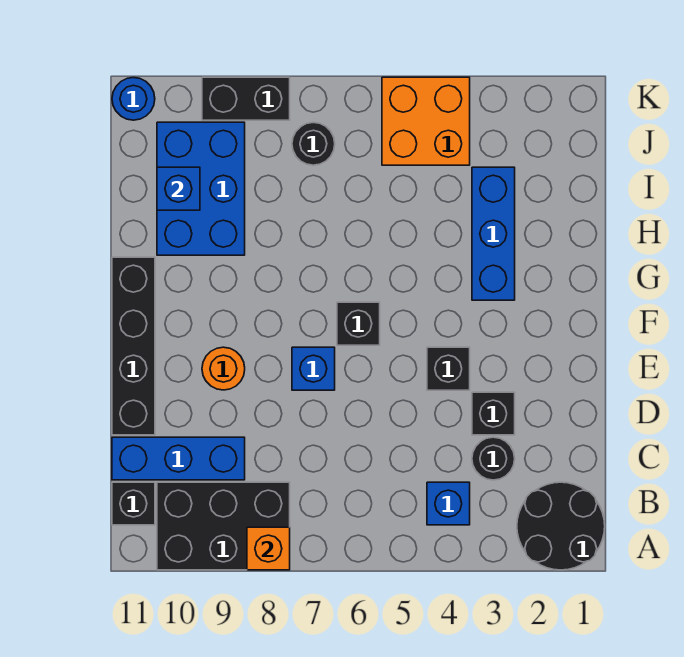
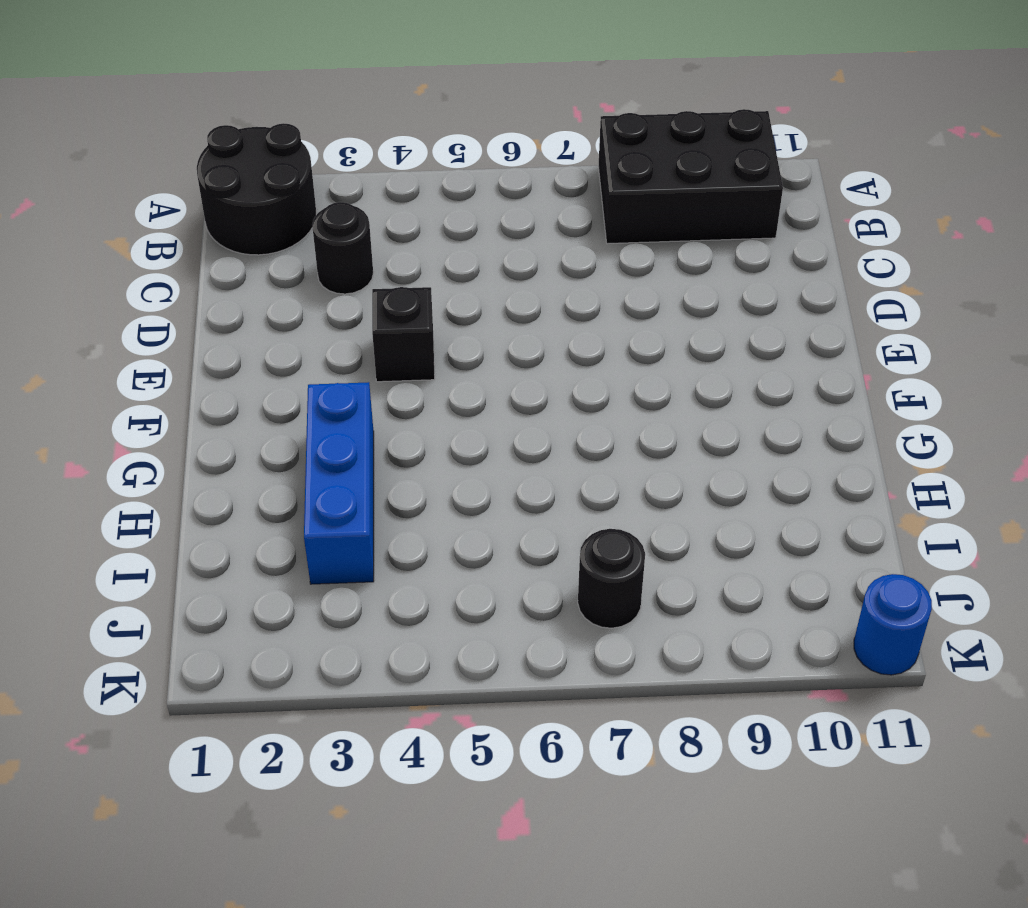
none -> blue 1x1 brick [427,482,470,525]
none -> black 1x1 brick [112,482,155,525]
none -> blue 1x3 brick [112,437,245,480]

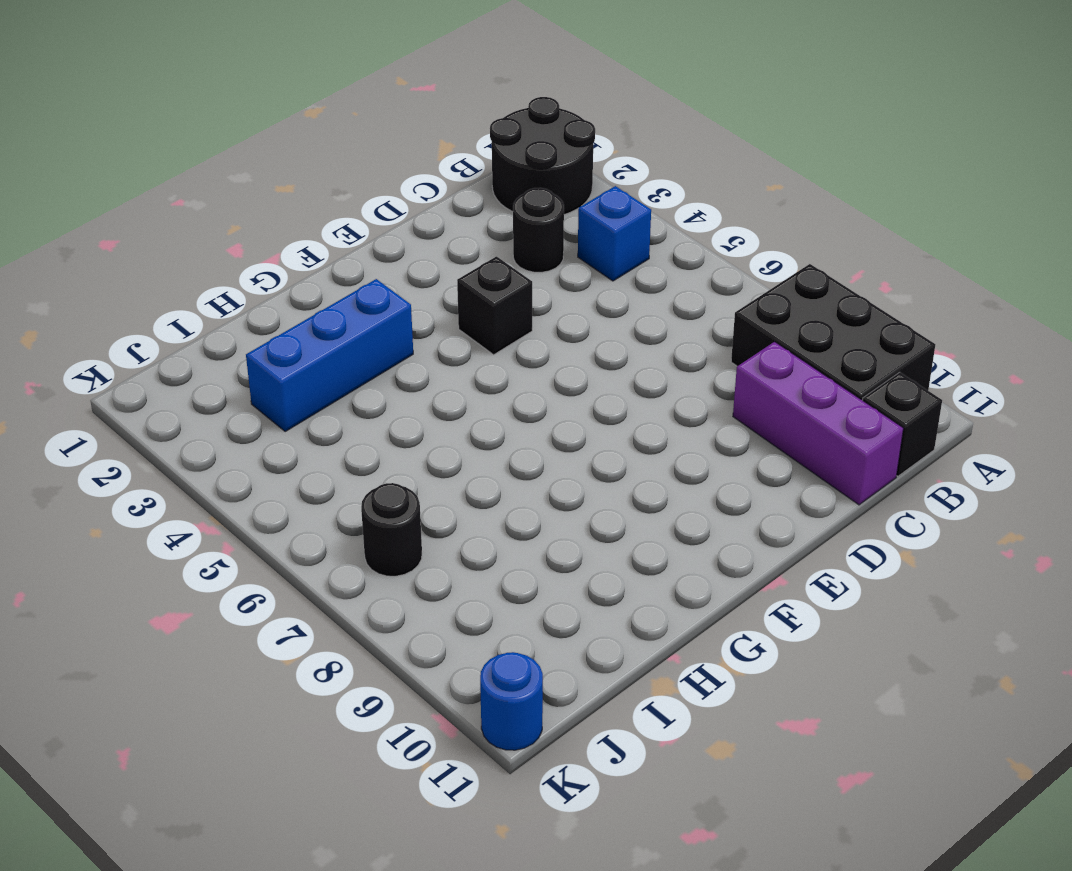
purple 1x3 brick [733,342,903,505] -> blue 1x3 brick [112,437,245,480]
none -> black 1x1 brick [472,392,515,435]
none -> black 1x4 brick [112,257,155,435]
none -> blue 1x1 brick [292,347,335,390]

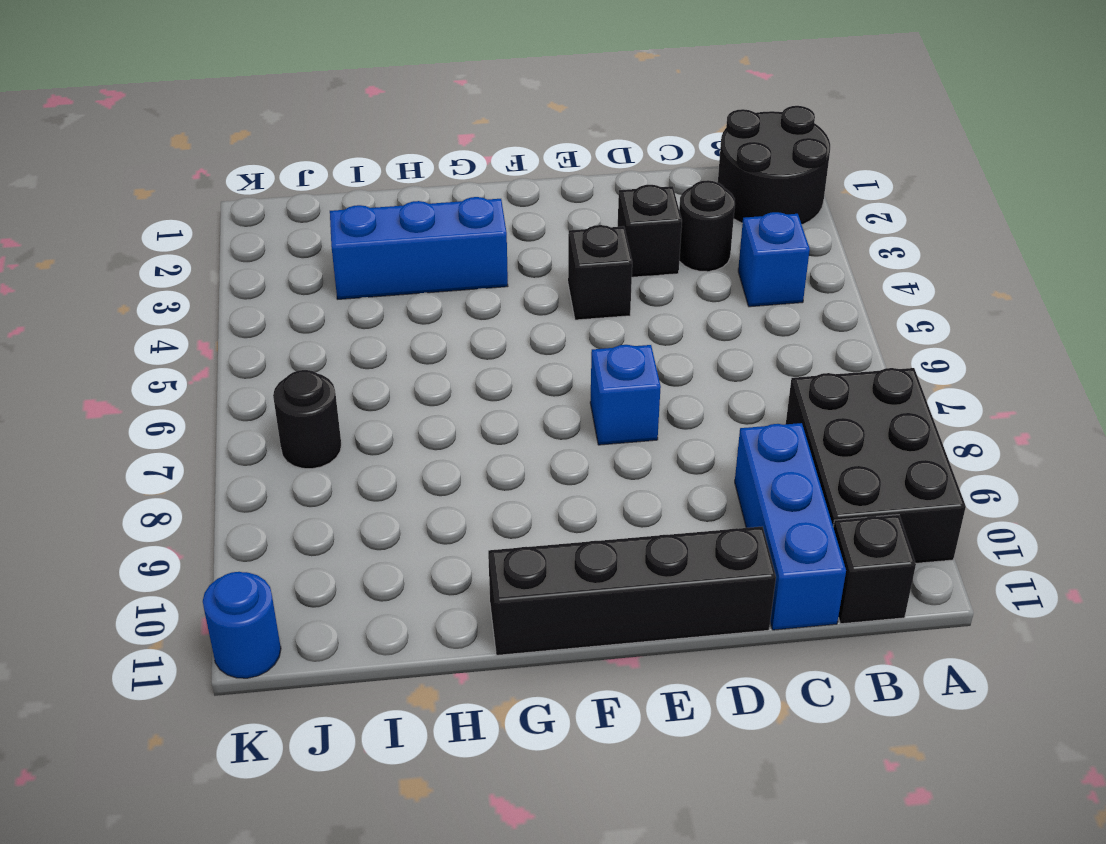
none -> orange 1x1 round brick [202,347,245,390]
none -> black 1x1 brick [337,302,380,345]
none -> blue 2x3 brick [157,122,245,255]

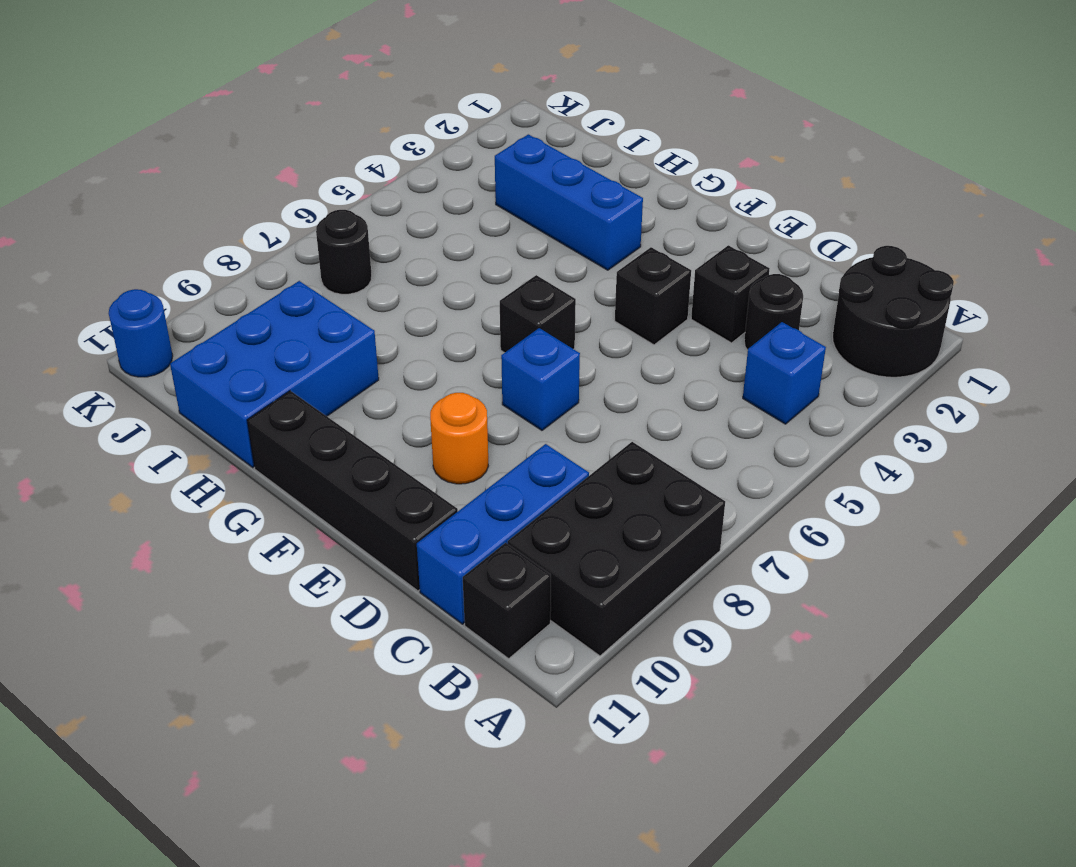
blue 2x3 brick [170,281,379,468] -> blue 2x3 brick turned to [157,122,245,255]
none -> orange 2x2 brick [382,77,470,165]
none -> black 1x2 brick [202,77,290,120]
none -> orange 1x1 brick [247,527,290,570]

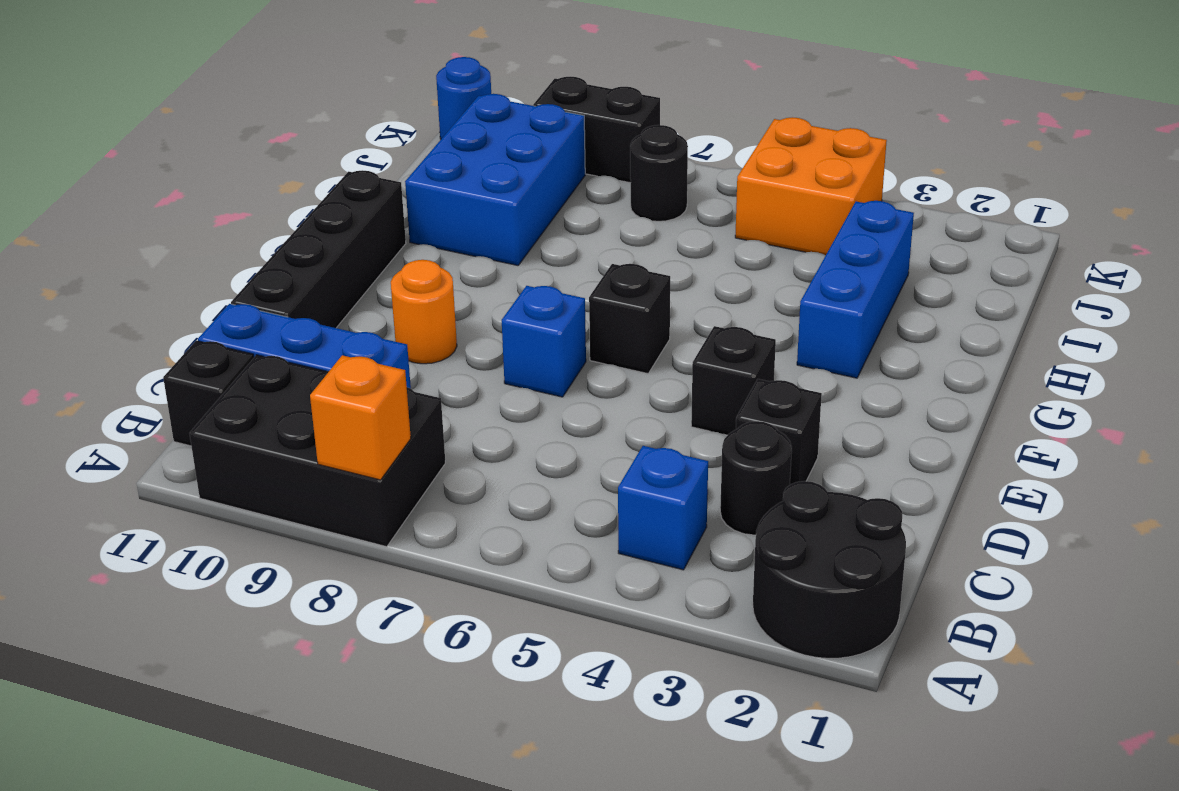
none -> blue 1x1 brick [157,167,200,210]

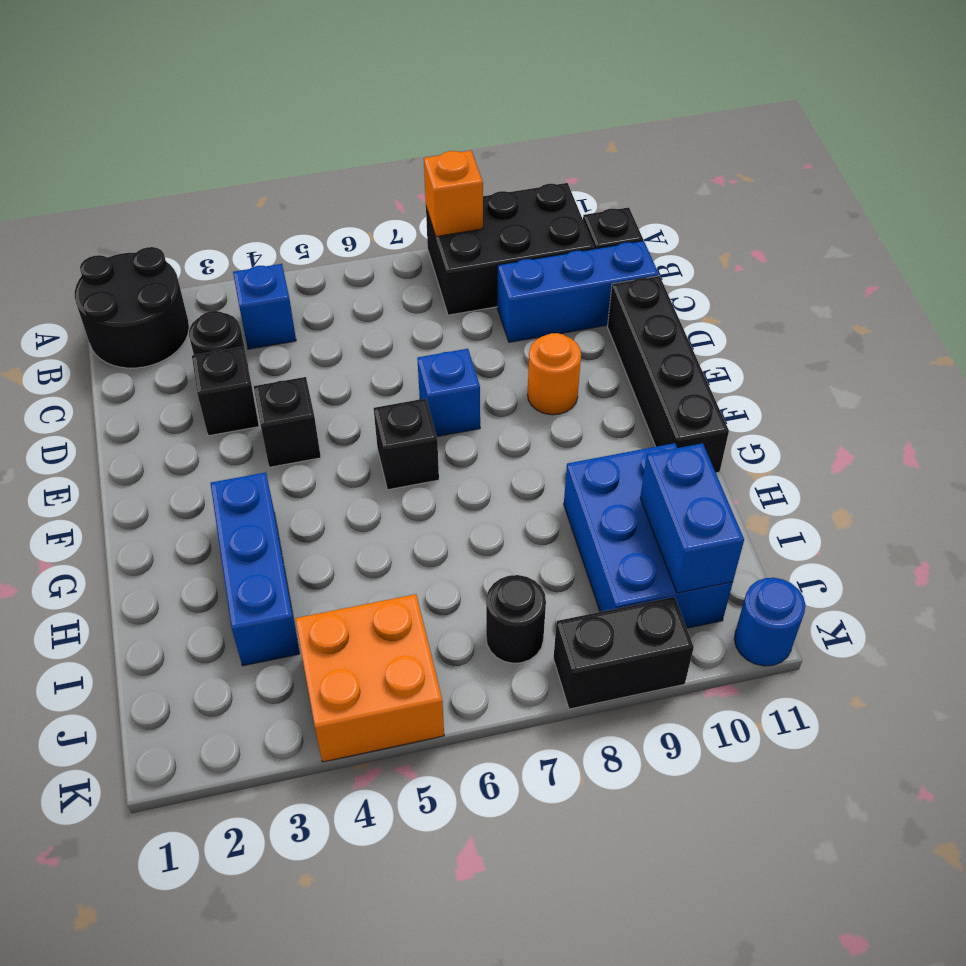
blue 1x2 brick [640,443,744,593] -> blue 1x1 brick [157,167,200,210]

